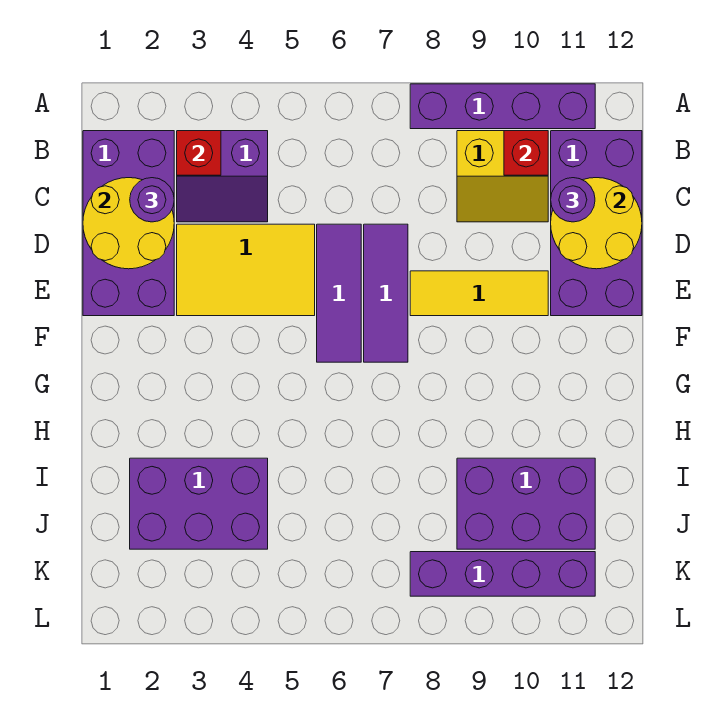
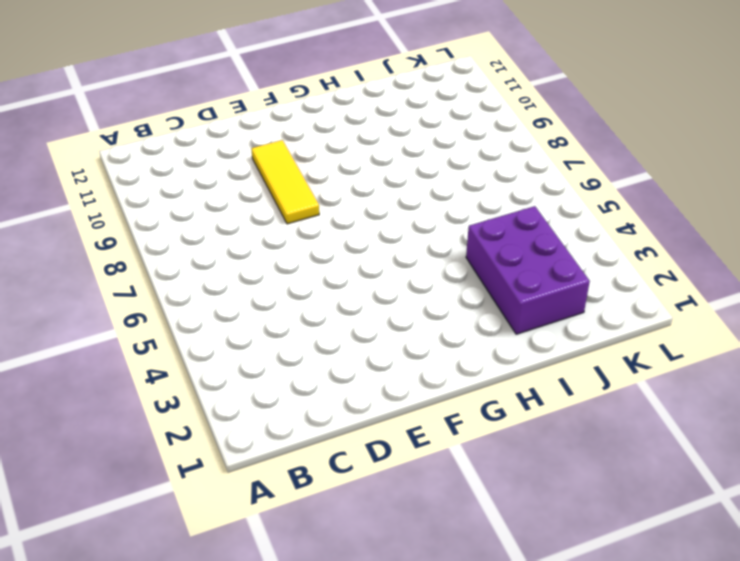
none -> purple 1x4 brick [410,84,595,129]
none -> purple 2x4 brick [83,131,174,316]
none -> purple 2x2 slope [177,131,268,222]

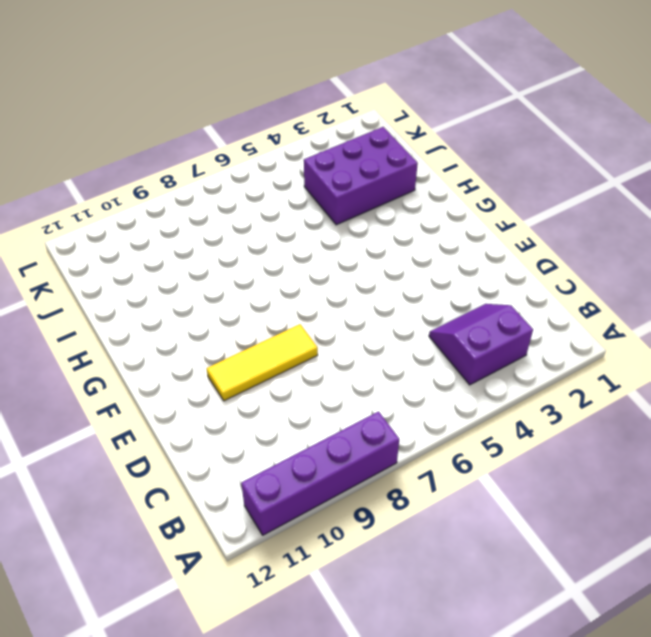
none -> purple 2x4 brick [83,131,174,316]
none -> yellow 2x2 slope [457,131,548,222]
none -> purple 2x4 brick [551,131,642,316]

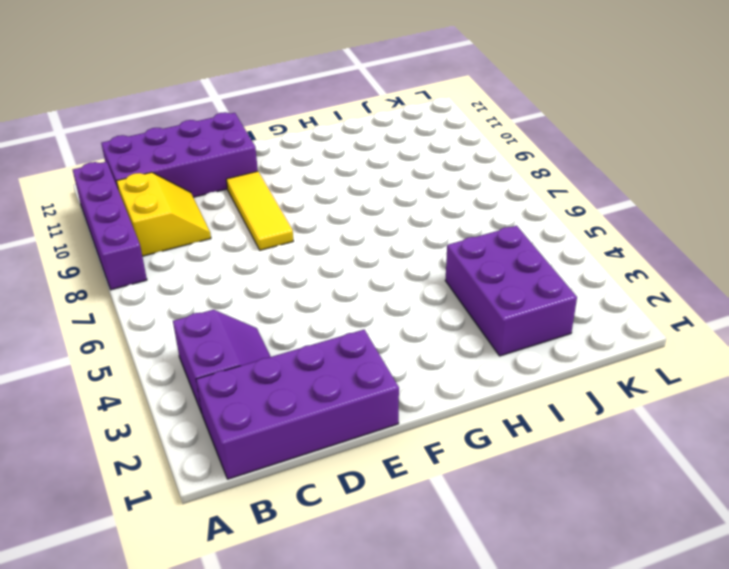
none -> yellow 2x3 tile [177,224,315,316]
none -> purple 1x3 tile [317,224,361,362]
none -> purple 1x3 tile [364,224,408,362]

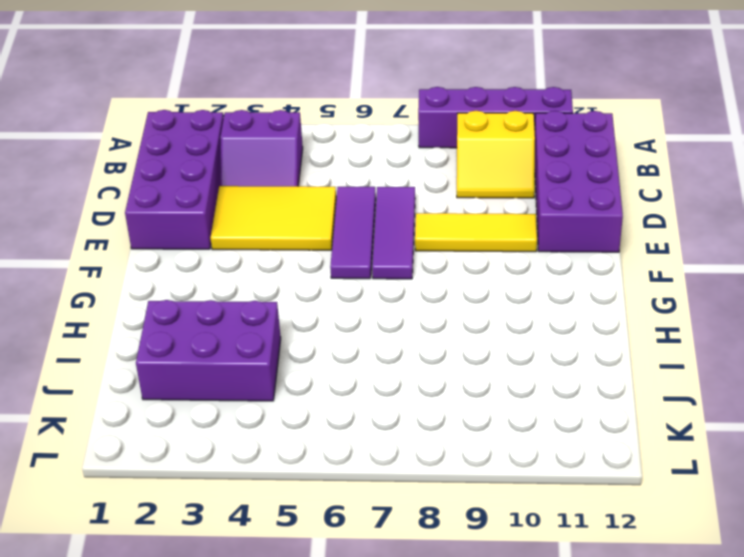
none -> purple 2x3 brick [457,458,595,549]
none -> purple 1x4 brick [410,552,595,596]
none -> red 1x1 brick [177,131,221,175]

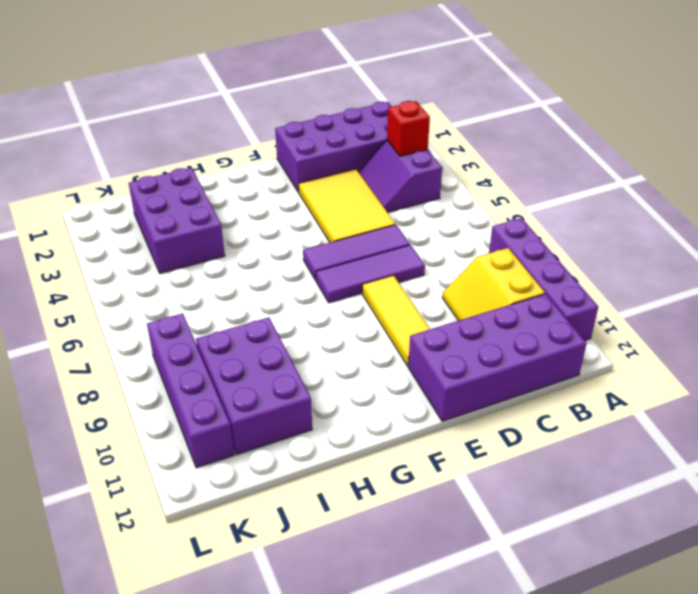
none -> red 1x1 brick [504,131,548,175]
none -> yellow 2x2 round brick [83,178,174,269]
none -> yellow 2x2 round brick [551,178,642,269]

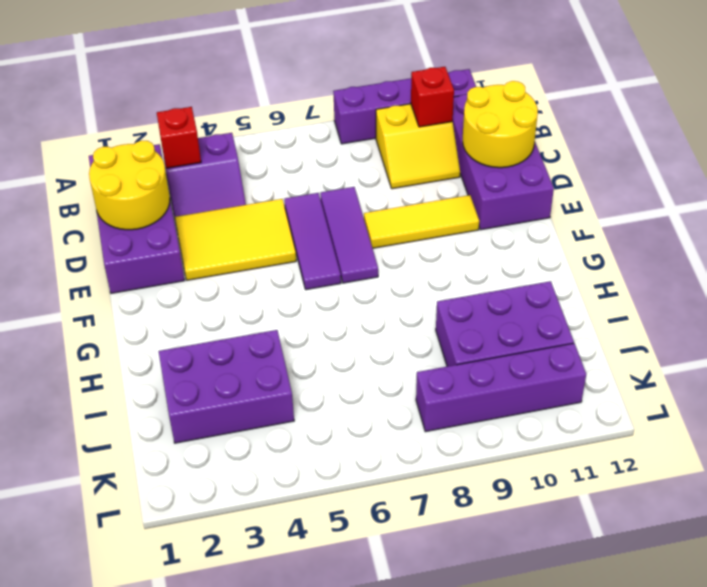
none -> purple 1x1 round brick [130,178,174,222]
none -> purple 1x1 round brick [551,178,595,222]

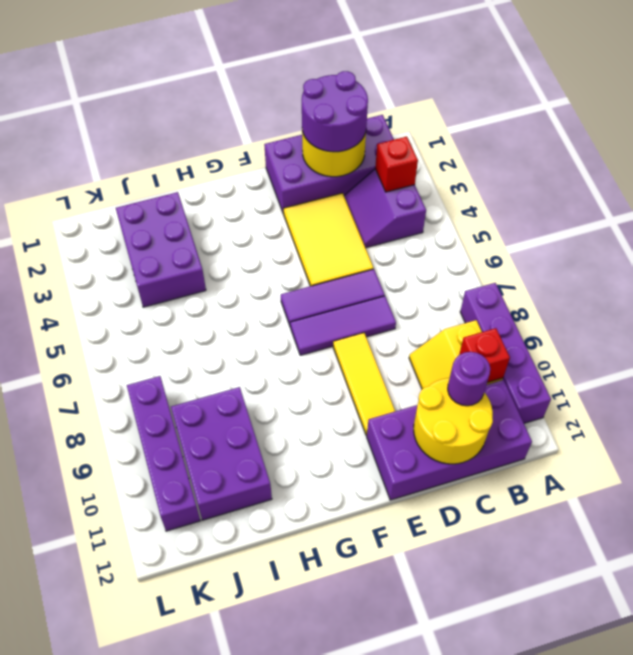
purple 2x2 round brick [302,71,368,152] -> purple 1x1 round brick [130,178,174,222]

